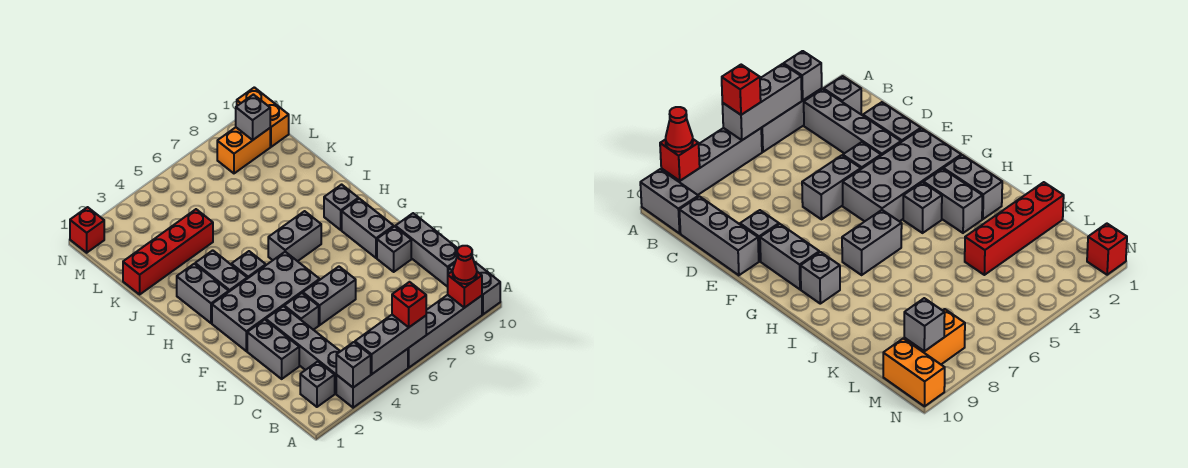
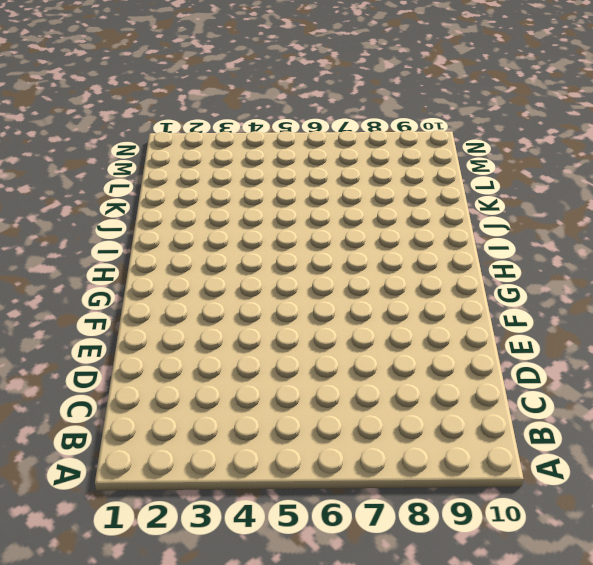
none -> grey 1x3 brick [336,349,408,408]
none -> grey 1x4 brick [408,295,482,368]
none -> grey 1x2 brick [448,262,500,315]

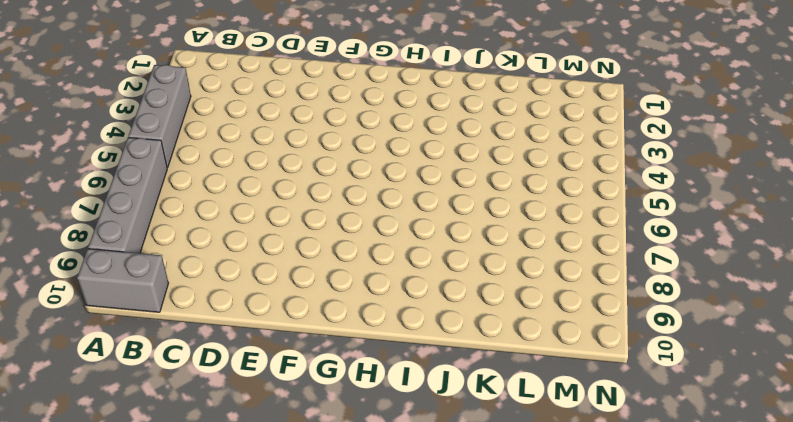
none -> grey 1x1 brick [300,362,335,407]
none -> grey 1x4 brick [266,306,340,394]
none -> grey 1x3 brick [395,213,458,287]

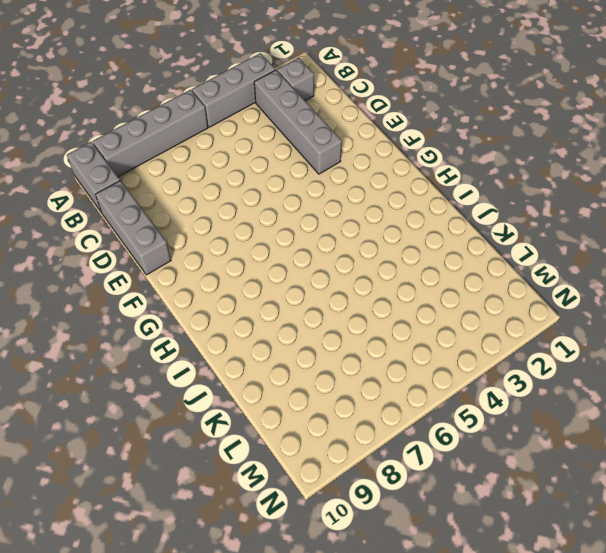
none -> grey 1x2 brick [247,320,299,379]
none -> grey 1x1 brick [284,293,319,330]
none -> grey 1x2 brick [303,267,356,325]

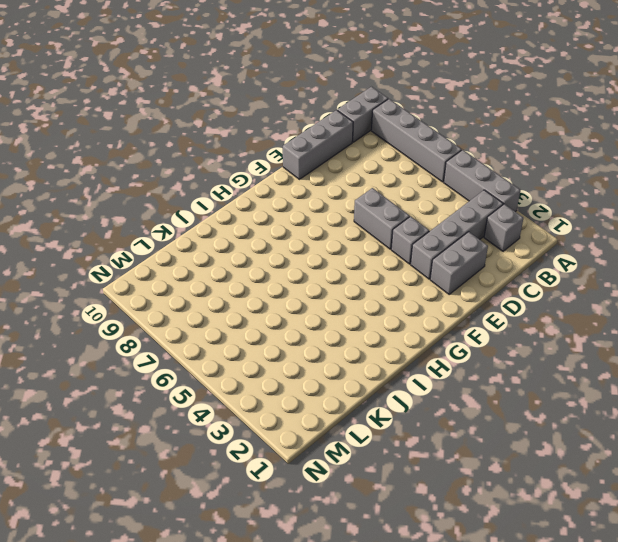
none -> grey 1x1 brick [377,226,411,272]
none -> grey 2x4 brick [212,252,320,351]
none -> grey 1x2 brick [342,199,394,258]

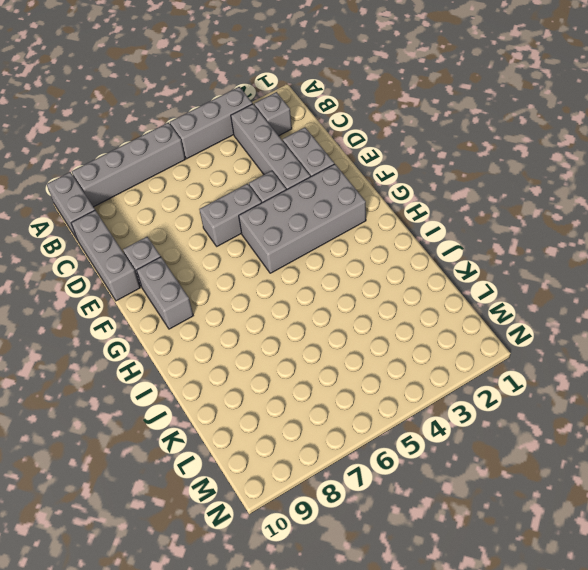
none -> grey 1x2 brick [177,264,229,323]
none -> grey 1x2 brick [195,250,247,292]
none -> grey 1x1 brick [231,251,266,279]

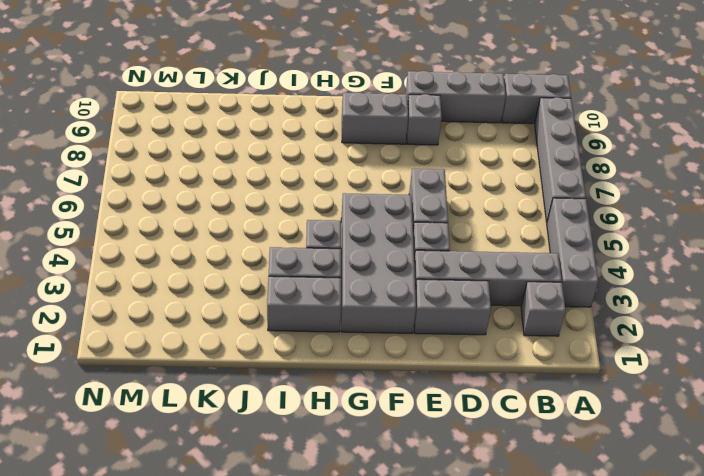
none -> grey 1x2 brick [268,211,321,261]
none -> grey 1x1 brick [324,185,358,230]
none -> red 1x4 brick [123,209,213,294]

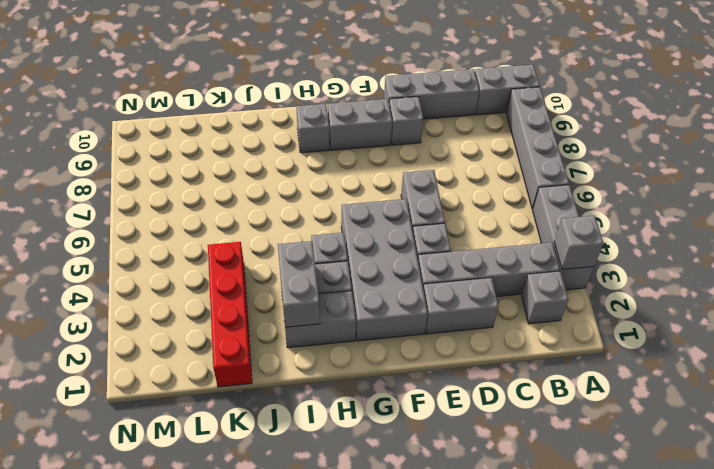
grey 1x2 brick [278,241,320,327] -> grey 1x2 brick moved to [268,211,321,261]
none -> orange 1x2 brick [217,127,270,173]
none -> orange 1x2 brick [237,87,289,147]
none -> red 1x1 brick [70,207,104,253]

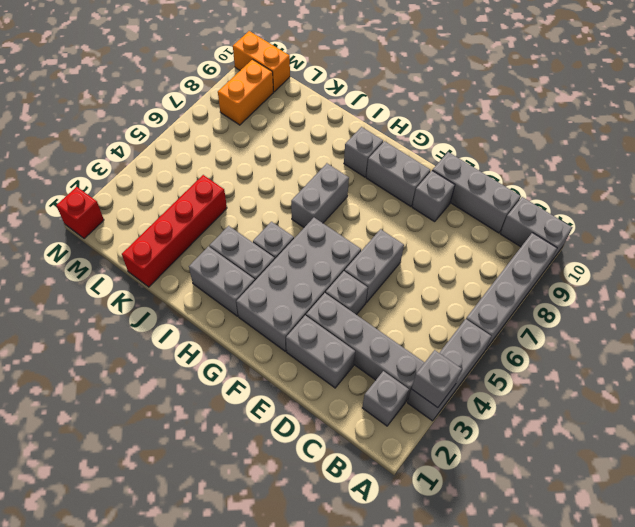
none -> grey 1x3 brick [355,315,426,374]
none -> red 1x1 brick [448,271,482,308]
none -> grey 1x1 brick [236,95,270,140]

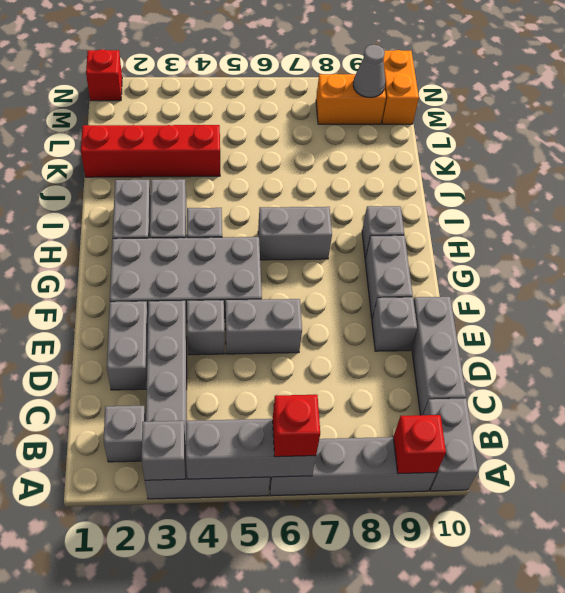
grey 1x1 cone [353,45,385,98] -> grey 1x1 brick [236,95,270,140]
none -> red 1x1 cone [453,246,477,284]

